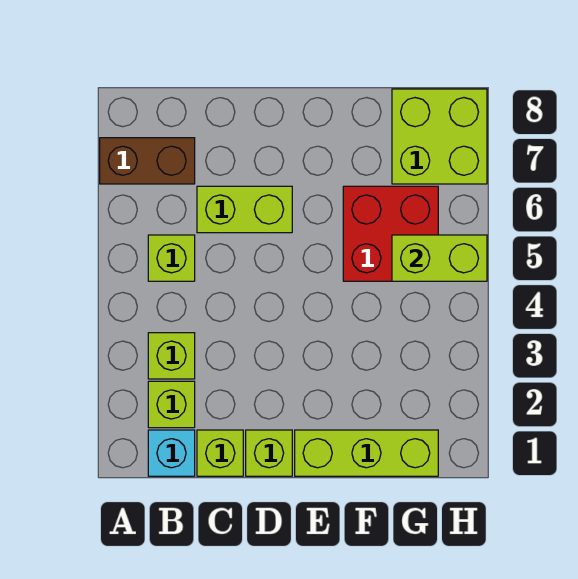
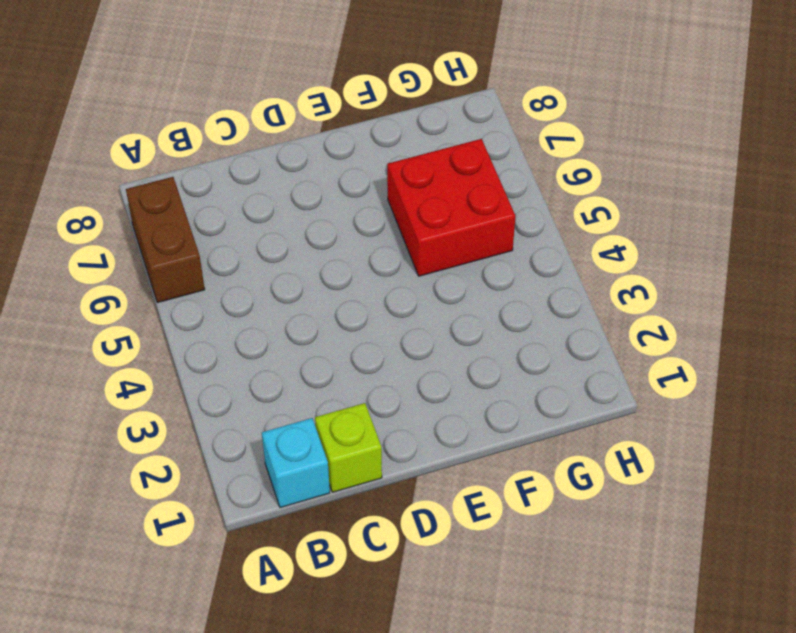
brown 1x2 brick [126,177,205,303] -> brown 1x2 brick turned to [100,138,195,184]
none -> lime 1x1 brick [148,381,195,428]
none -> lime 1x1 brick [148,333,195,379]
none -> lime 1x1 brick [148,235,195,281]

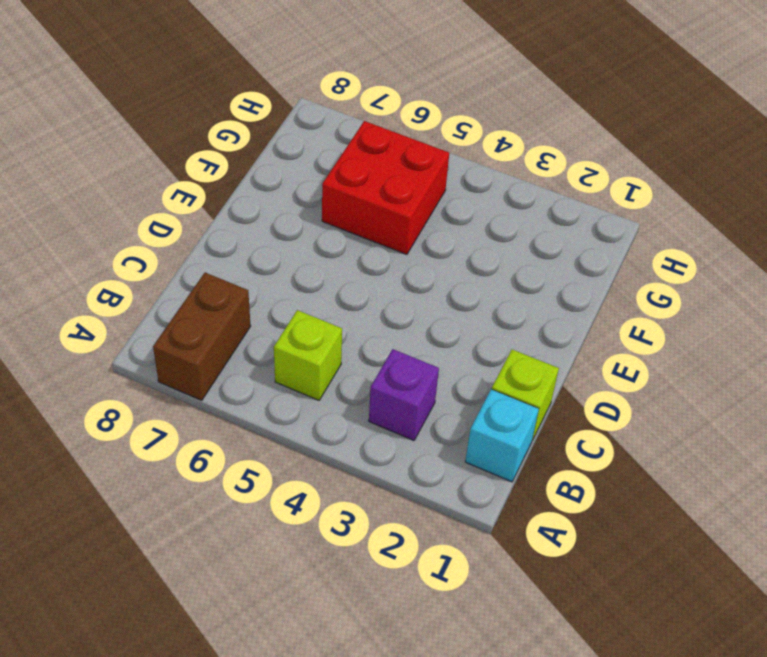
purple 1x1 brick [369,349,439,440] -> lime 1x1 brick [148,333,195,379]
none -> lime 1x1 brick [148,381,195,428]
none -> lime 1x2 brick [197,186,292,233]
none -> lime 1x1 brick [246,430,292,476]

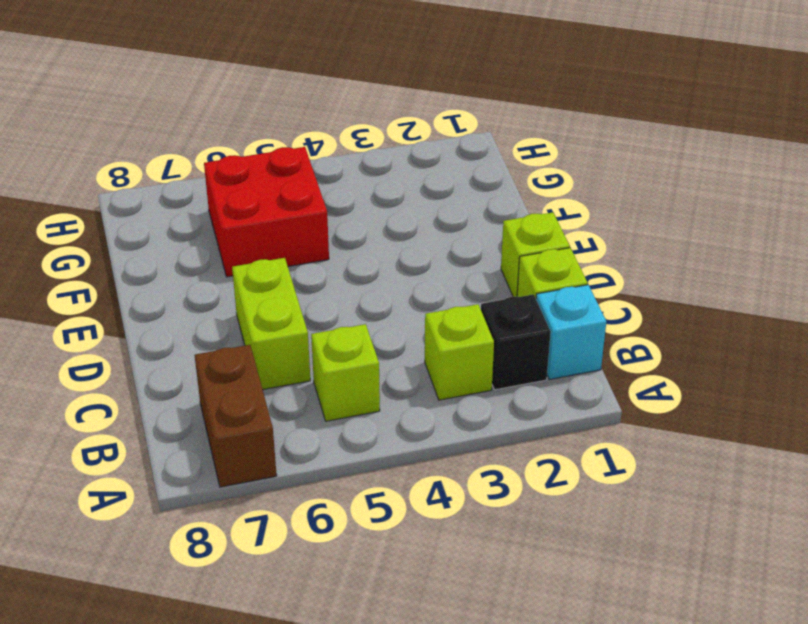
black 1x1 brick [481,294,551,390] -> lime 1x1 brick [148,381,195,428]
none -> lime 1x3 brick [295,430,438,476]
none -> lime 2x2 brick [392,89,487,184]
none -> lime 1x2 brick [392,235,487,281]

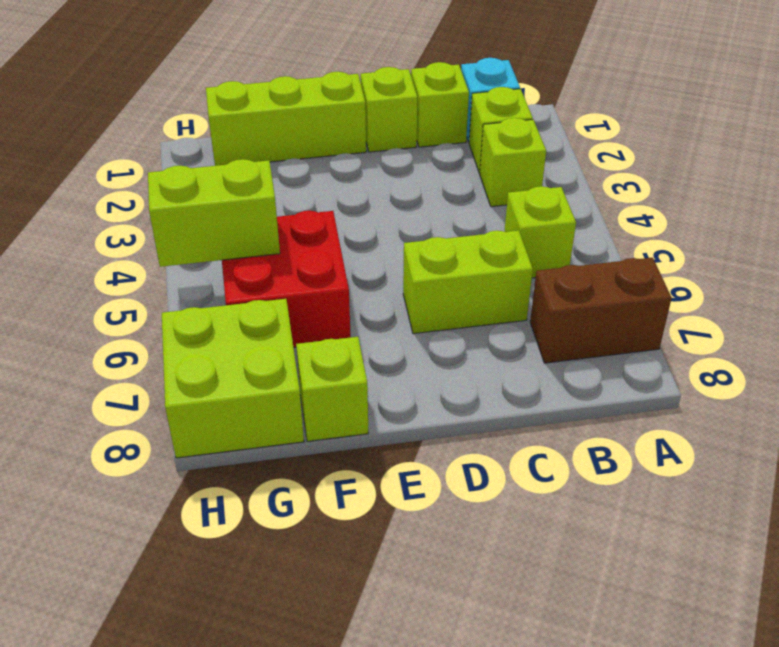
lime 1x1 brick [296,337,368,441] -> none

